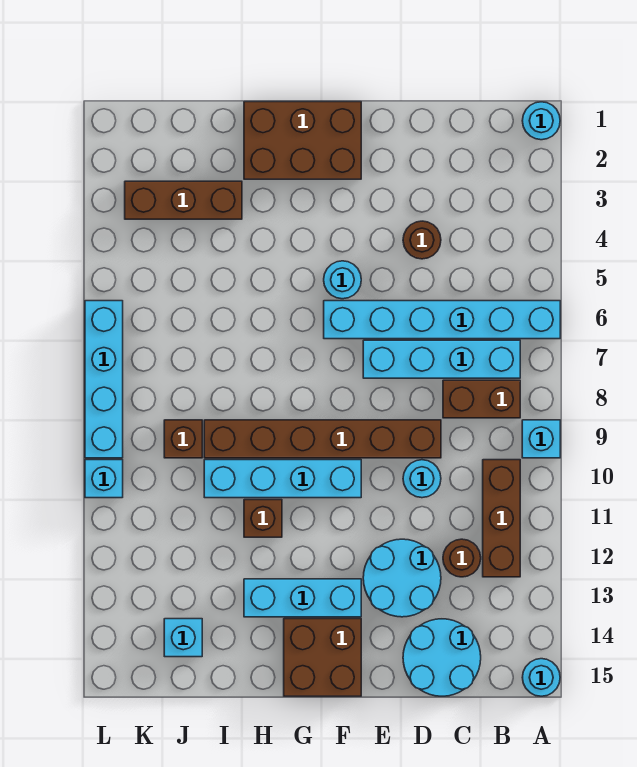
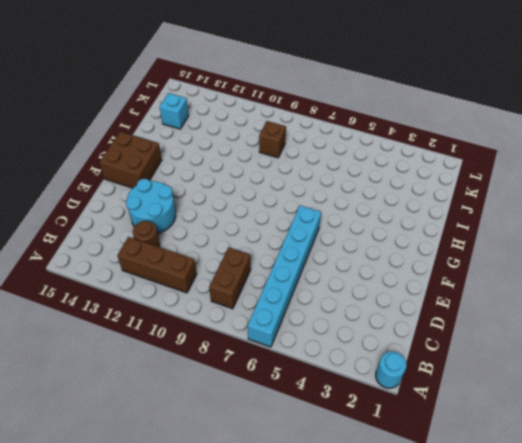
none -> cyan 1x1 brick [522,420,560,458]
none -> cyan 1x1 round brick [522,659,560,696]
none -> cyan 1x4 brick [363,340,520,378]

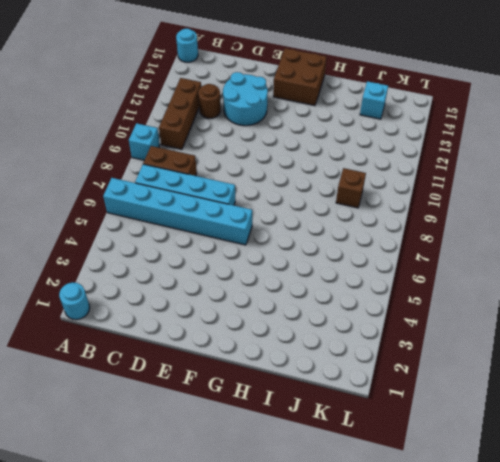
none -> cyan 2x2 round brick [403,619,481,696]
none -> brown 1x1 round brick [403,221,441,259]
none -> brown 1x6 brick [204,420,441,458]

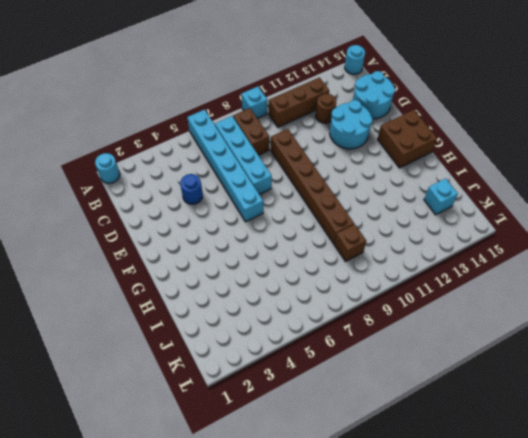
blue 1x1 round brick [180,174,203,204] -> brown 1x1 round brick [403,221,441,259]
none -> cyan 1x1 round brick [403,460,441,498]
none -> brown 2x3 brick [244,102,361,179]
none -> cyan 1x1 round brick [324,261,361,299]

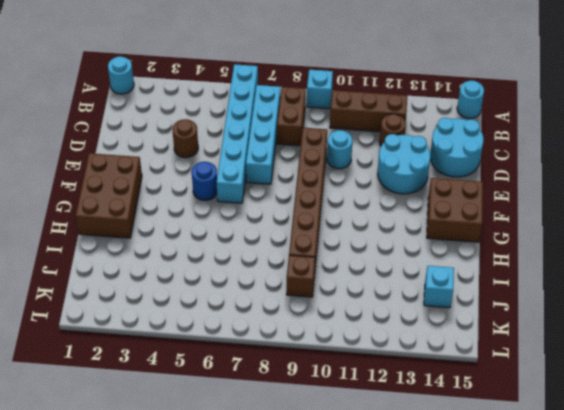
blue 1x1 round brick [192,162,217,200] -> cyan 1x1 round brick [324,261,361,299]
none -> cyan 1x4 brick [204,460,361,498]
none -> cyan 1x3 brick [244,579,361,617]
none -> brown 1x1 brick [244,500,282,537]

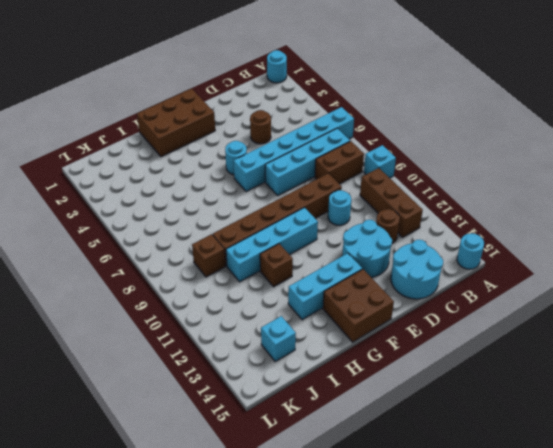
none -> brown 1x3 brick [125,181,242,219]
none -> cyan 1x4 brick [85,301,123,458]
none -> cyan 1x1 brick [85,460,123,498]

